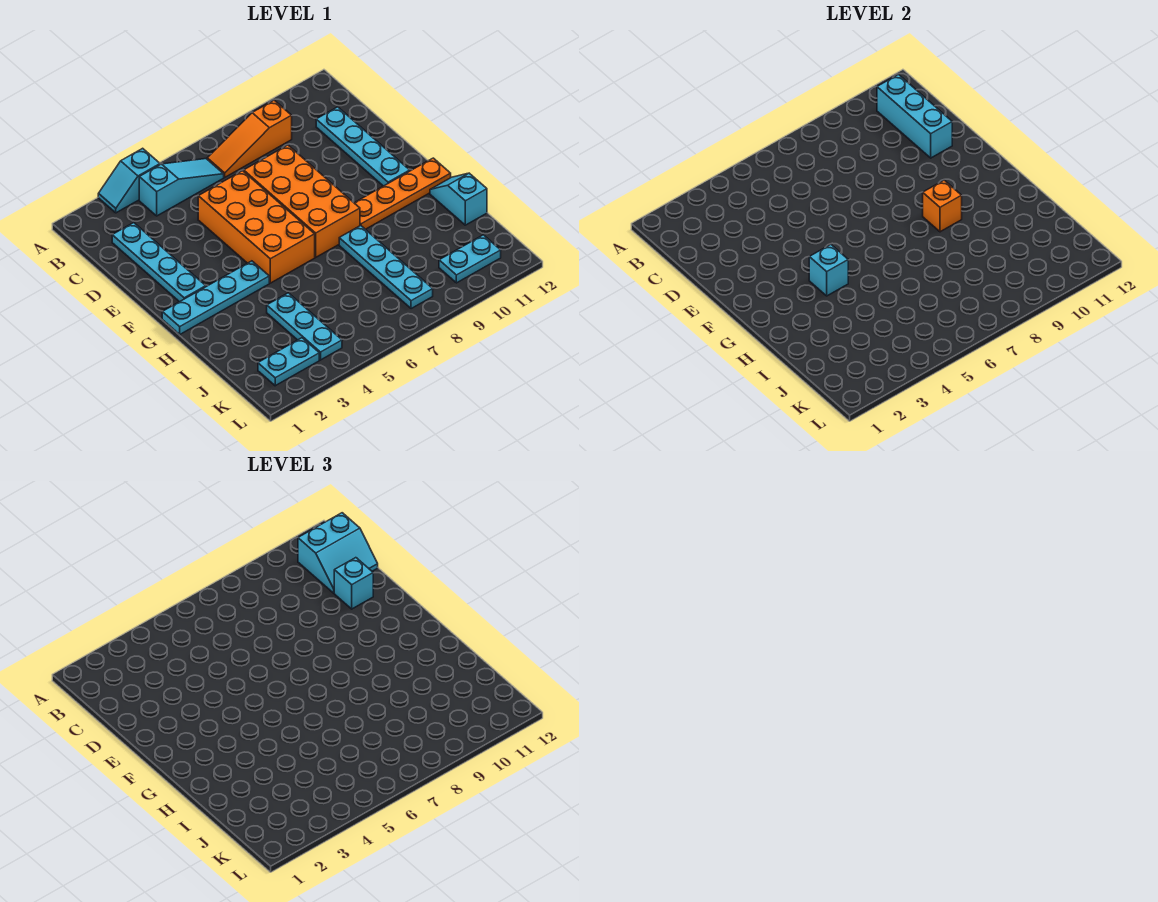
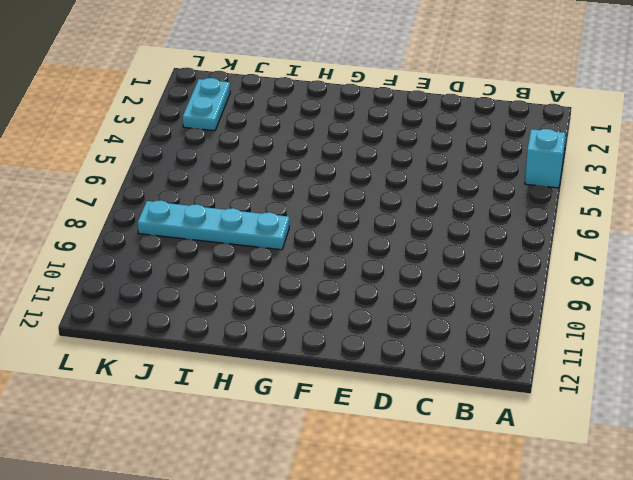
none -> cyan 1x3 slope [139,159,224,216]
none -> orange 1x3 slope [207,100,292,177]
none -> cyan 1x4 plate [112,223,206,302]

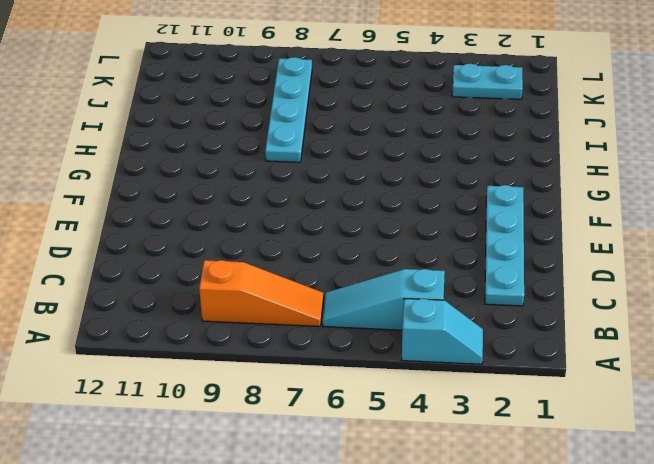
none -> cyan 1x4 plate [316,107,410,186]
none -> orange 2x4 brick [198,171,315,283]
none -> orange 2x4 brick [244,145,360,257]

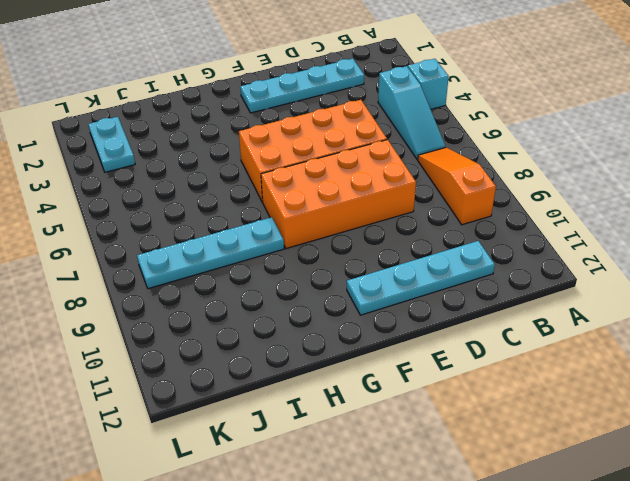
none -> cyan 1x4 plate [162,261,269,334]
none -> orange 1x4 plate [355,158,451,229]
none -> cyan 1x2 slope [430,173,487,225]

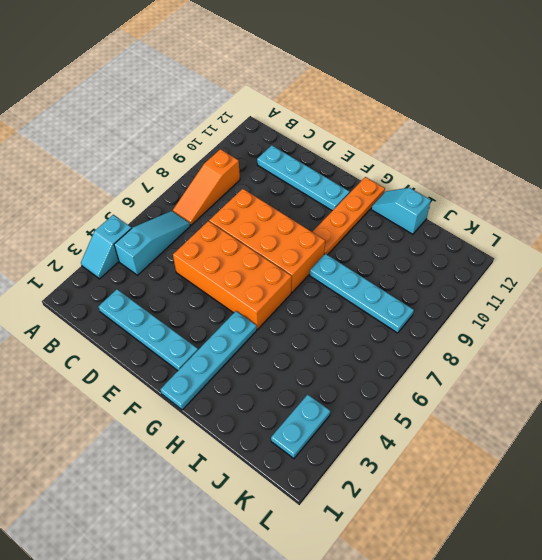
none -> cyan 1x3 plate [267,293,342,360]
none -> cyan 1x2 plate [439,235,501,283]
none -> cyan 1x3 brick [877,75,952,158]

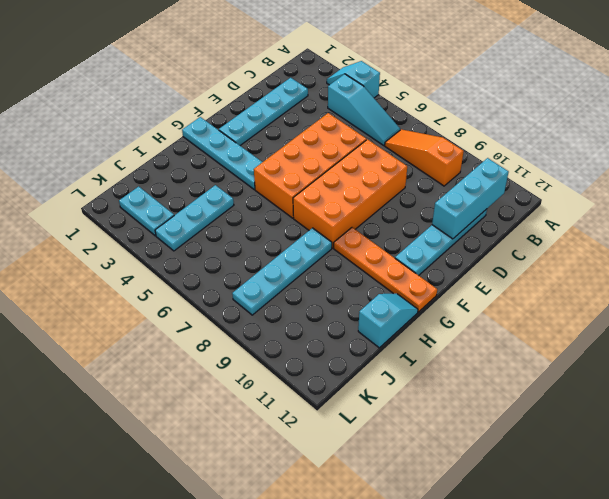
none -> cyan 1x2 plate [439,235,501,283]
none -> cyan 1x1 brick [809,245,848,296]
none -> orange 1x1 brick [923,180,962,232]

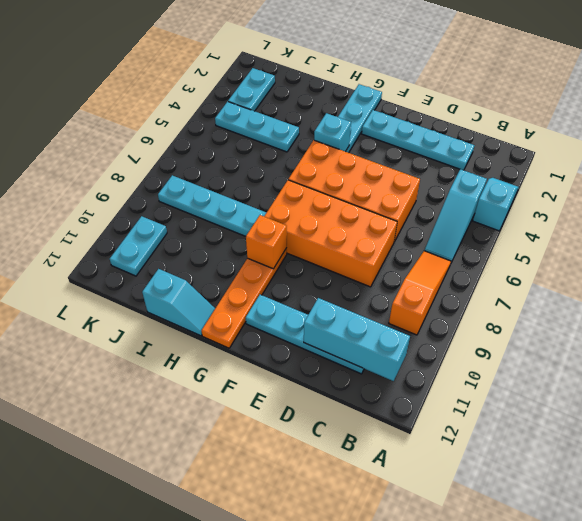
none -> cyan 2x2 slope [298,513,378,593]
none -> cyan 1x1 brick [334,558,373,609]

